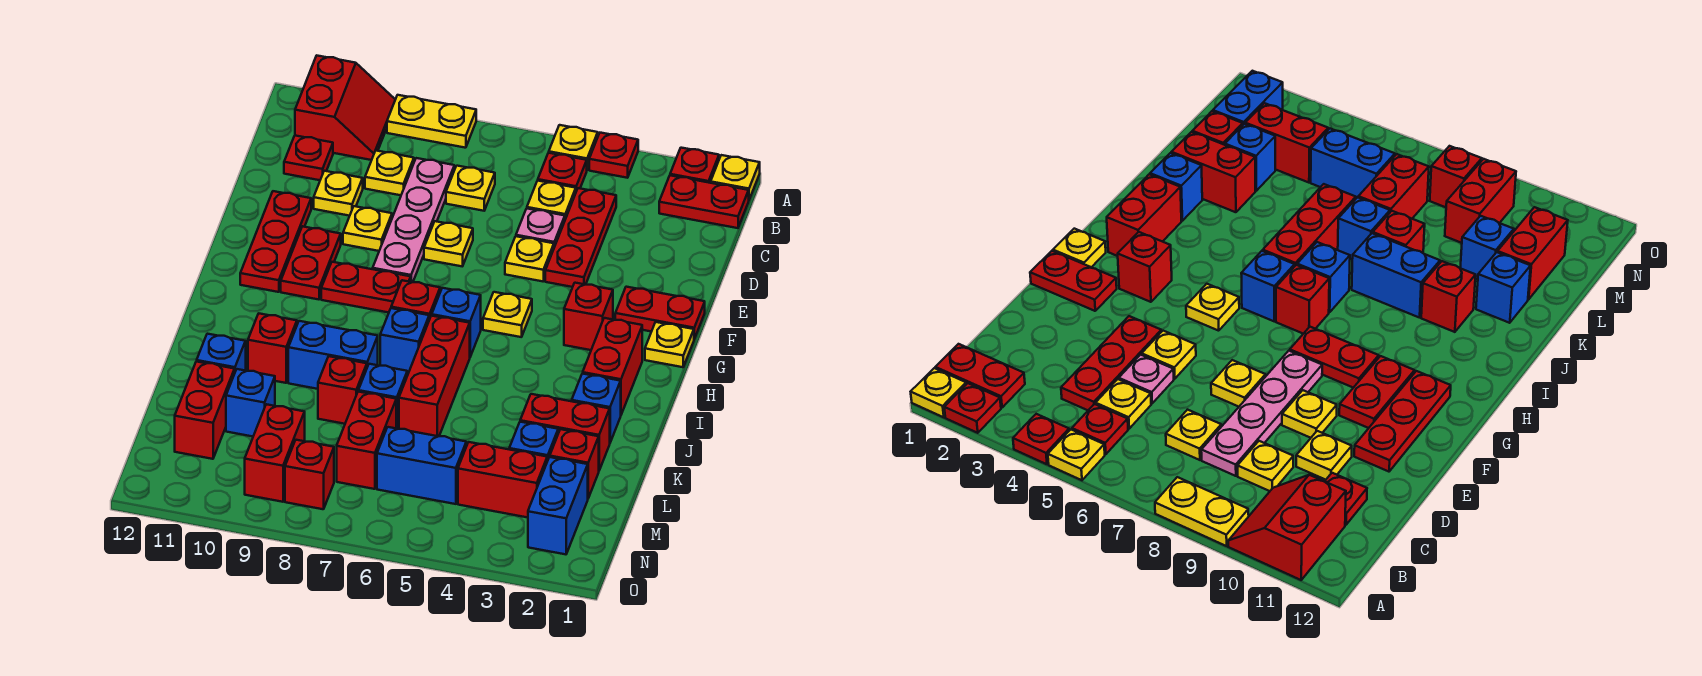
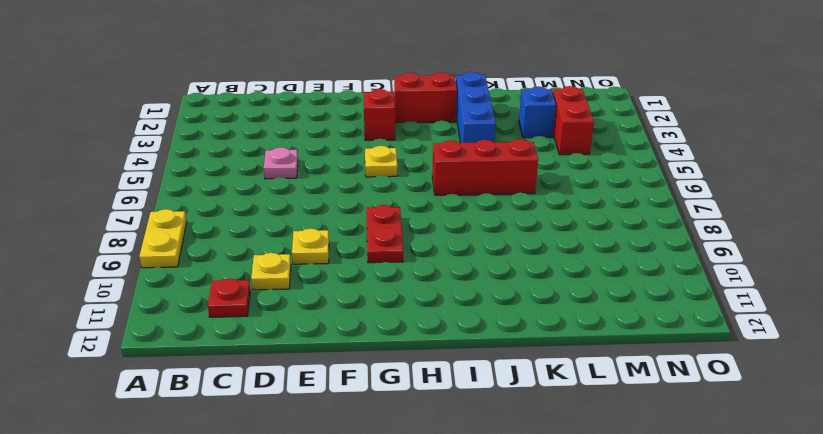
blue 1x3 brick [456,72,496,143] -> blue 1x1 brick [572,374,621,442]
none -> yellow 1x1 plate [711,155,760,200]
none -> red 1x1 plate [670,148,719,183]
none -> red 1x1 plate [589,133,638,178]
none -> yellow 1x1 plate [549,125,598,169]

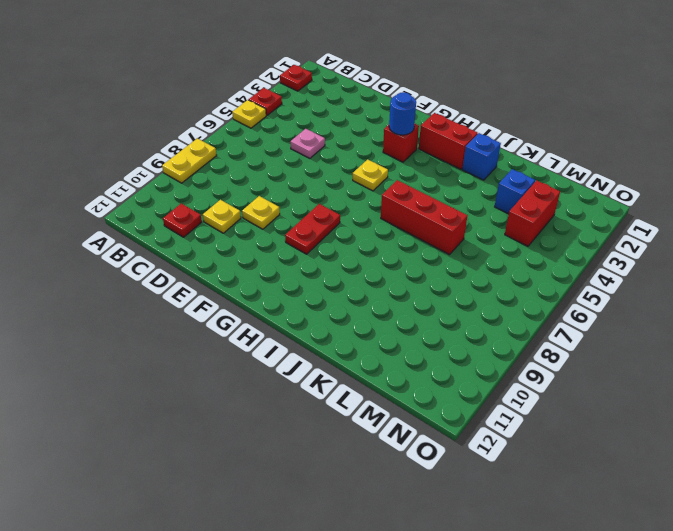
blue 1x1 round brick [389,92,416,135] -> none
none -> yellow 1x1 plate [711,155,760,200]
none -> red 2x2 slope [295,56,395,160]
none -> red 1x2 plate [659,175,749,228]
none -> red 1x1 plate [538,153,587,191]

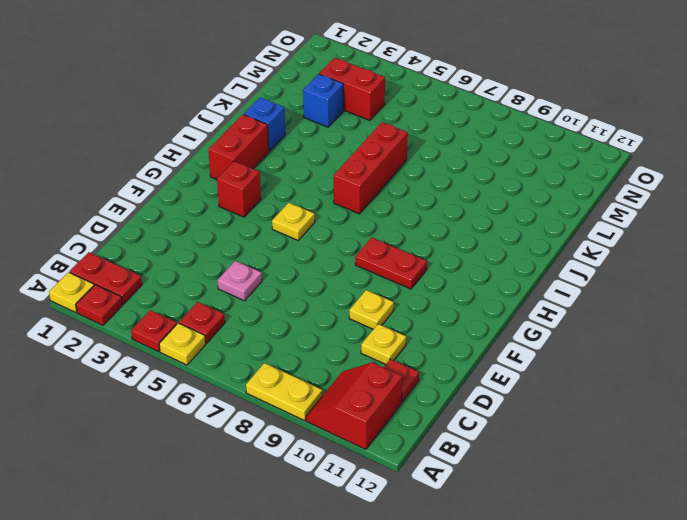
none -> red 1x3 plate [545,188,616,287]
none -> yellow 1x1 plate [527,181,576,219]
none -> yellow 1x1 plate [446,166,495,211]
none -> pink 1x4 plate [373,158,454,282]

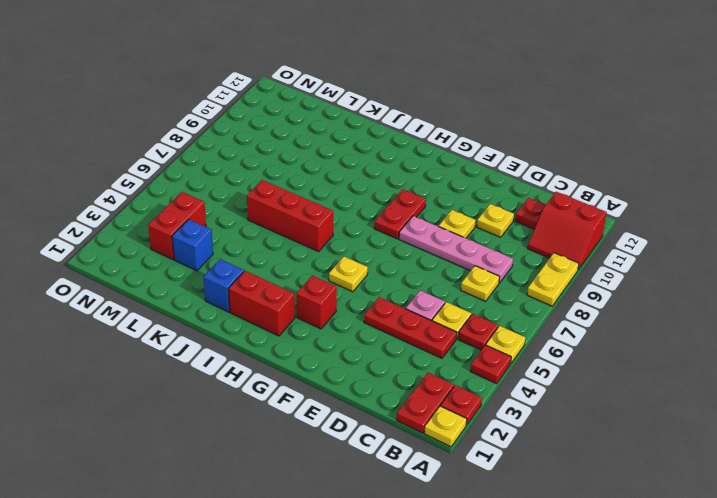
none -> yellow 1x1 plate [365,150,414,195]
none -> yellow 1x1 plate [505,236,554,281]
none -> yellow 1x1 plate [424,221,473,266]
none -> red 1x3 plate [240,191,311,292]

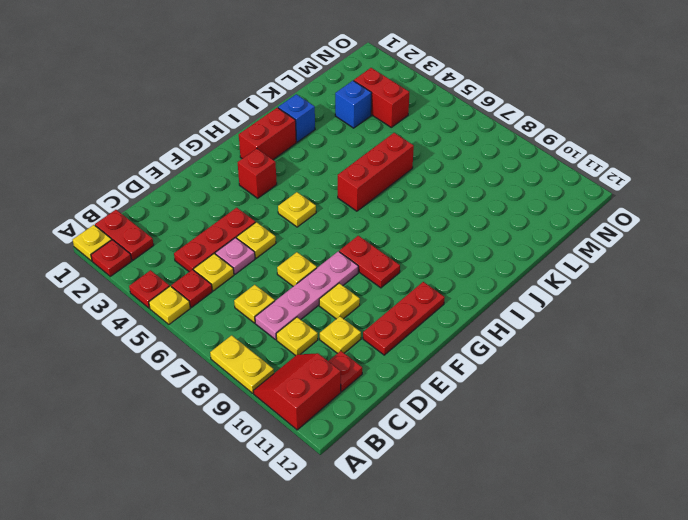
none -> red 1x2 plate [615,287,705,339]
none -> red 1x2 plate [281,226,341,299]
none -> yellow 1x1 plate [645,322,694,367]
none -> blue 1x1 brick [432,288,481,357]

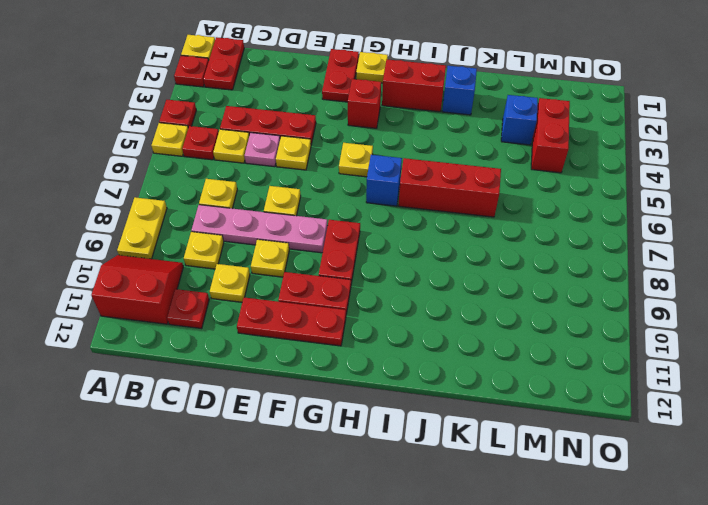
none -> red 1x1 brick [391,280,440,320]
none -> blue 1x1 brick [380,308,429,375]
none -> blue 1x2 brick [288,321,378,389]
none -> red 1x1 brick [248,314,297,383]

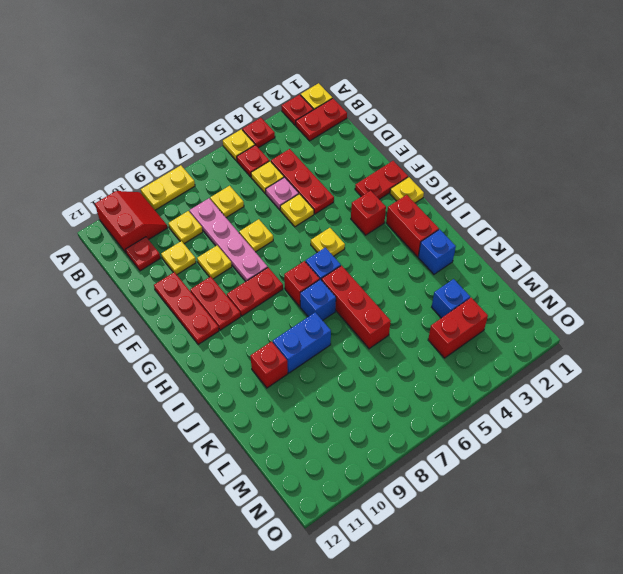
none -> red 1x2 brick [520,394,610,470]
none -> blue 1x1 brick [358,364,407,429]
none -> red 1x1 brick [318,356,367,424]
none -> blue 1x1 brick [197,334,246,372]

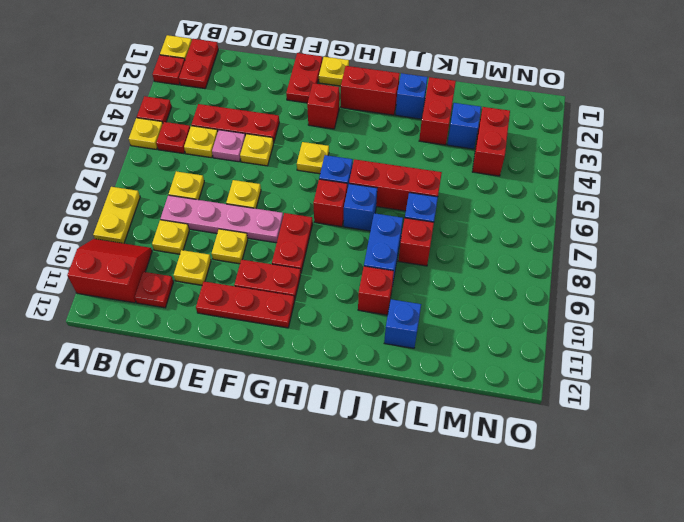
none -> red 1x1 brick [550,429,599,498]
none -> red 1x2 brick [337,392,396,489]
none -> blue 1x1 brick [226,369,275,437]
none -> red 1x2 brick [175,361,235,459]

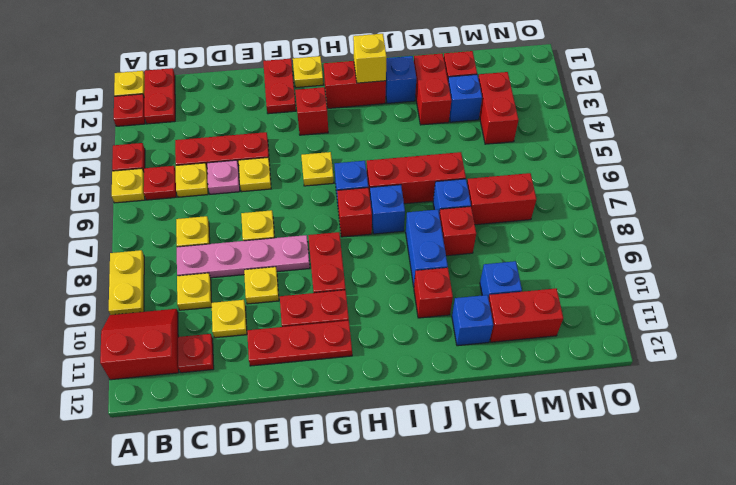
yellow 1x1 brick [353,34,387,83] -> none
none -> blue 1x2 brick [528,457,588,554]
none -> blue 1x2 brick [377,427,466,504]
none -> red 1x2 brick [245,404,305,502]
none -> red 1x1 brick [285,440,334,509]

